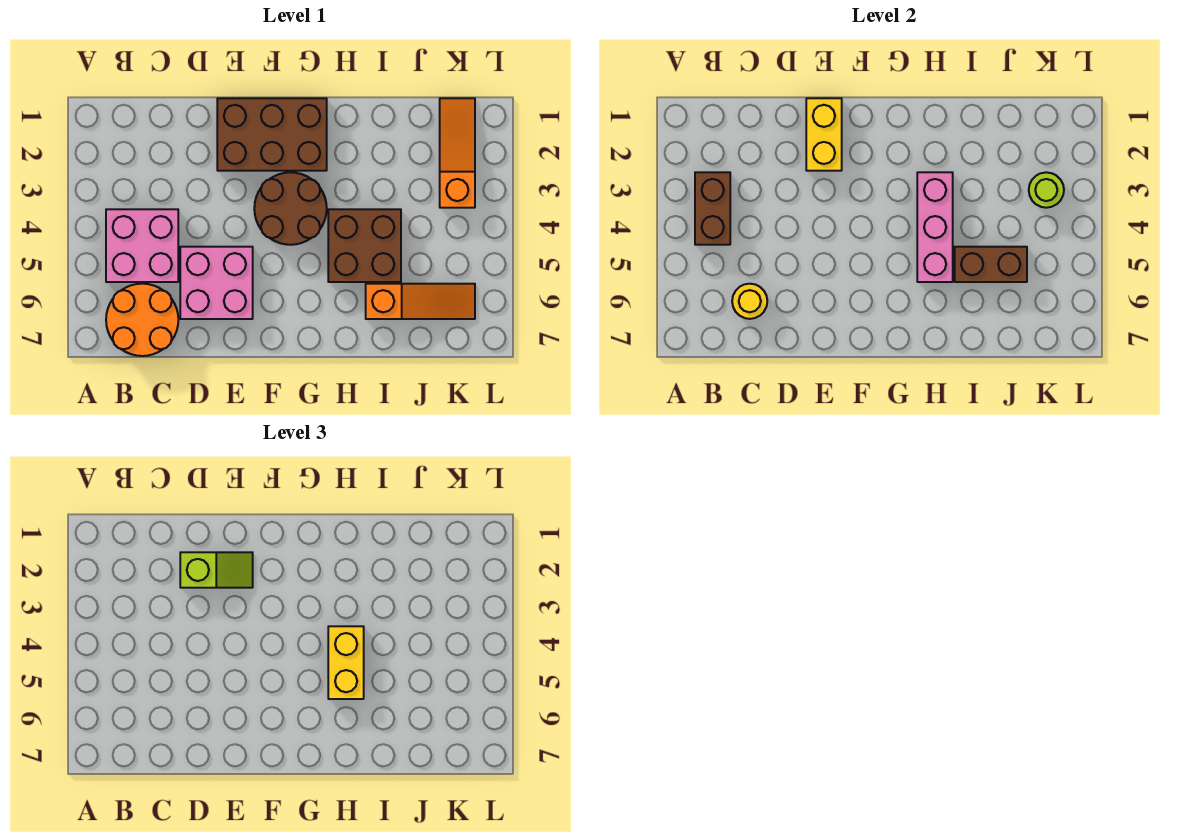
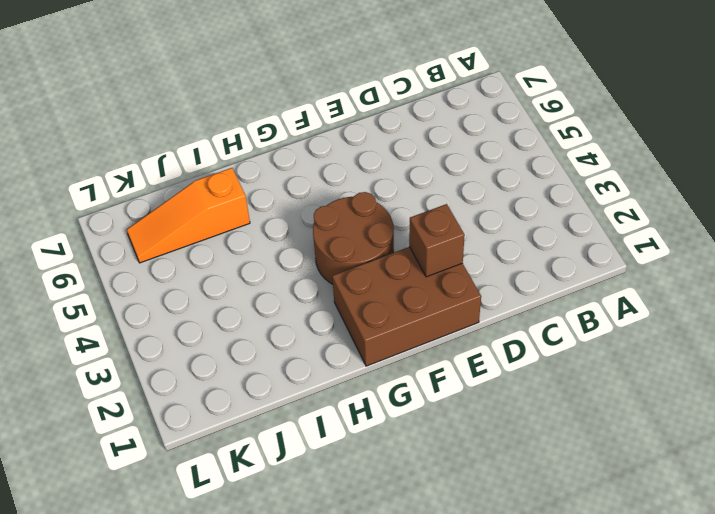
brown 1x1 brick [409,204,465,277] -> yellow 1x2 brick [806,98,842,171]
none -> pink 2x2 brick [106,209,178,282]
none -> orange 2x2 round brick [106,284,178,356]
none -> pink 2x2 brick [180,247,253,319]

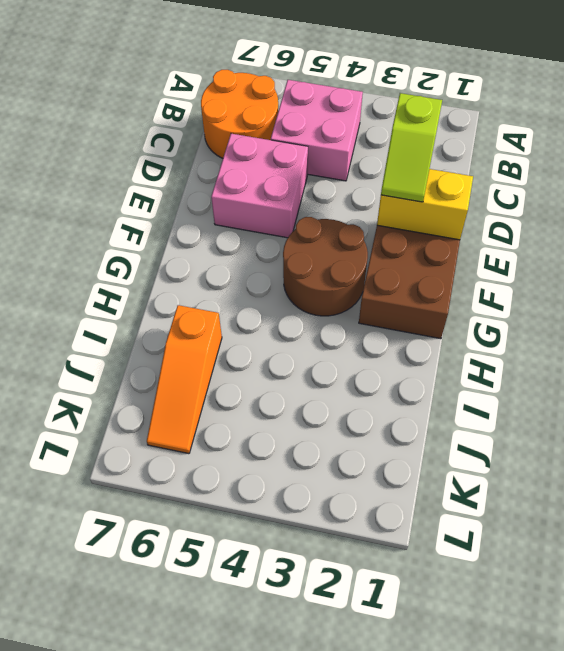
none -> brown 2x2 brick [328,209,401,282]
none -> orange 1x3 slope [440,98,475,208]
none -> brown 1x2 brick [695,172,730,245]

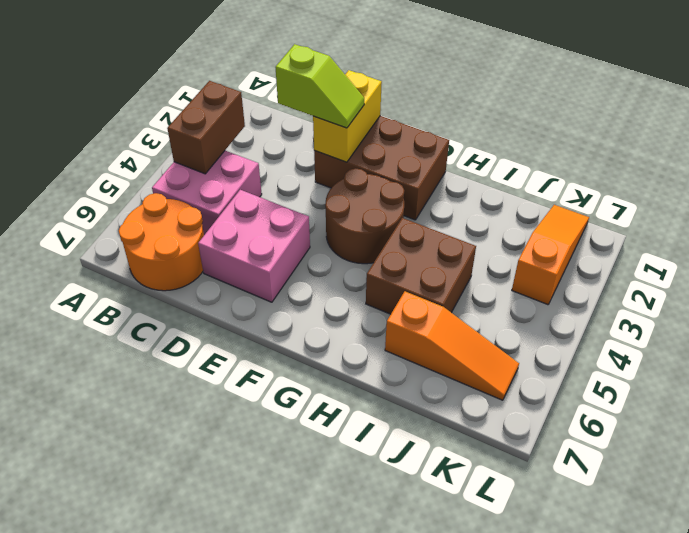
none -> yellow 1x1 round brick [732,284,767,319]
none -> pink 1x3 brick [917,172,953,282]
none -> brown 1x2 brick [955,247,1027,282]

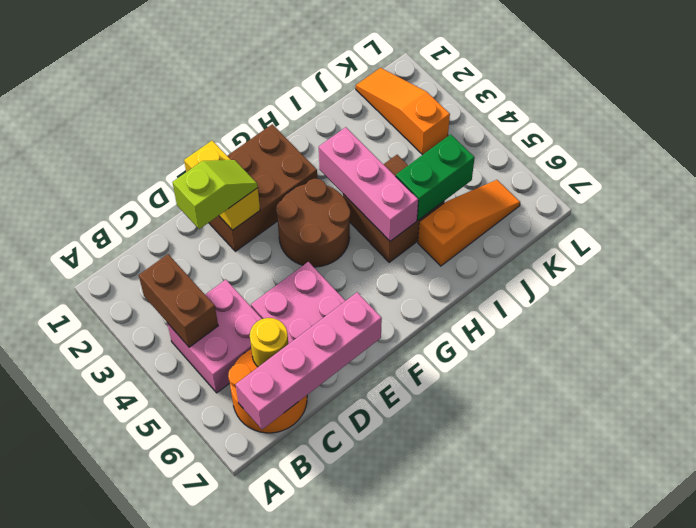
pink 1x4 brick [236,292,382,429] -> none
green 1x2 brick [396,134,475,220] -> brown 1x2 brick [955,247,1027,282]
none -> lime 1x1 round brick [1029,172,1064,208]
none -> yellow 1x2 brick [328,626,364,699]

